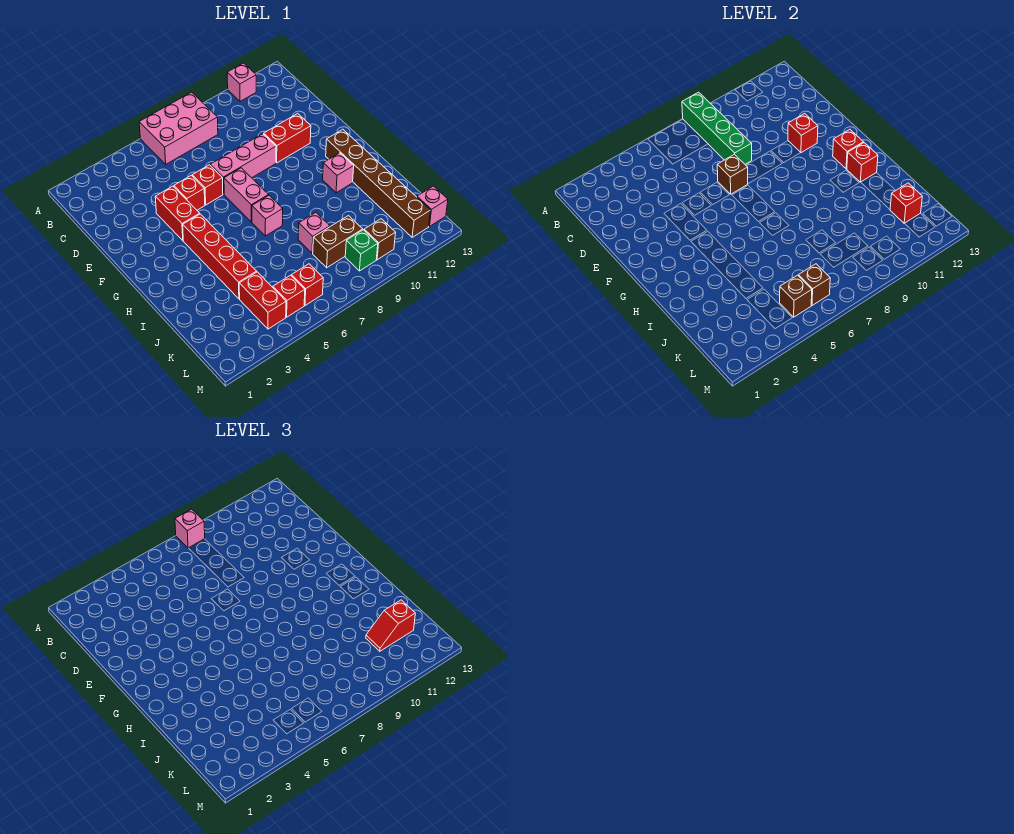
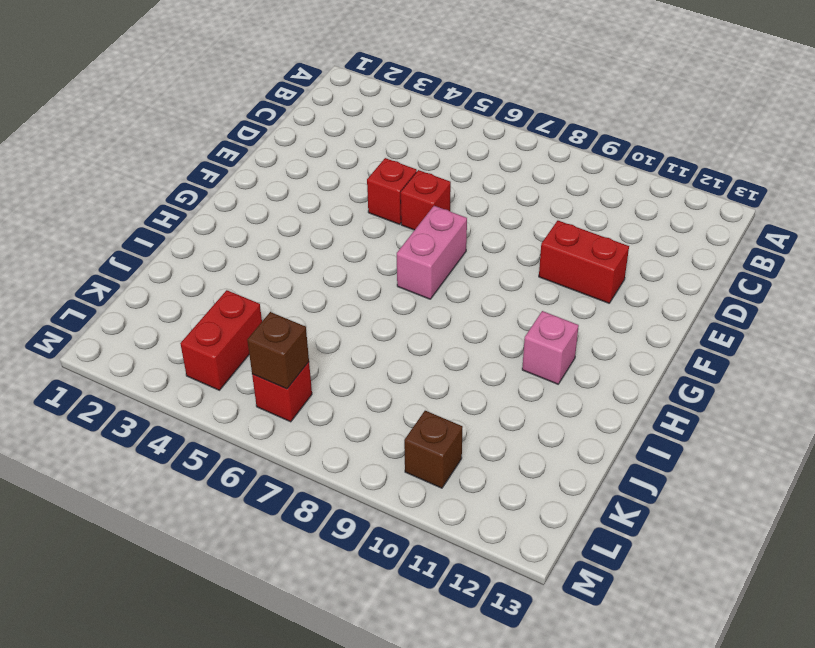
none -> pink 2x3 brick [139,92,218,164]
none -> pink 1x1 brick [227,63,256,101]
none -> red 1x2 brick [155,186,200,240]
none -> pink 1x3 brick [210,134,276,194]

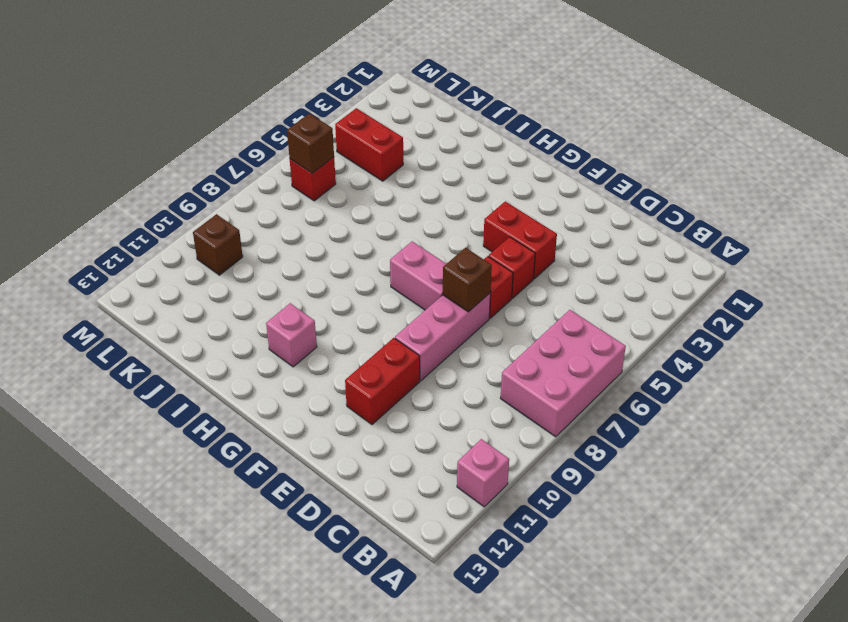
none -> red 1x4 brick [183,214,257,299]
none -> brown 1x6 brick [326,129,431,237]
none -> pink 1x1 brick [252,195,283,236]
none -> pink 1x1 brick [298,213,330,253]

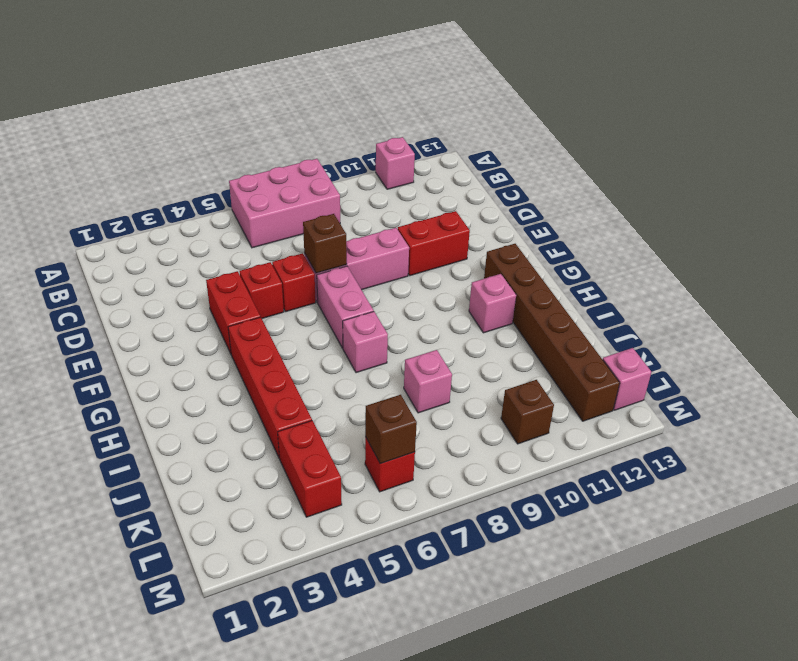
none -> brown 1x2 brick [313,216,363,268]
none -> red 1x1 brick [273,275,305,317]
none -> green 1x1 brick [345,230,378,271]
none -> green 1x4 brick [682,92,752,164]

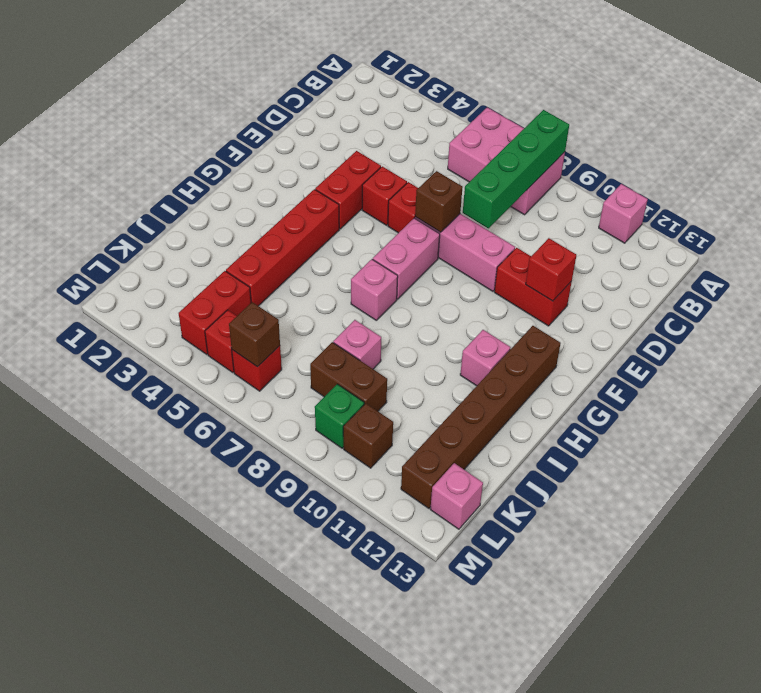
none -> red 1x1 brick [833,129,863,169]
none -> red 1x1 brick [847,143,878,182]
none -> red 1x1 brick [890,183,922,223]
none -> brown 1x1 brick [780,275,812,317]

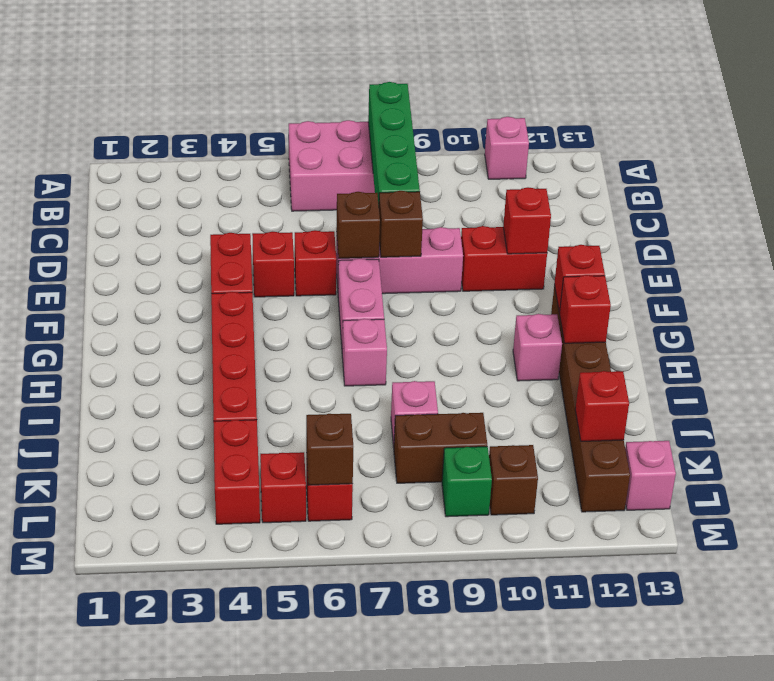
brown 1x1 brick [379,191,423,257] -> brown 1x1 brick moved to [780,275,812,317]
none -> pink 1x1 brick [175,509,205,548]
none -> red 1x2 slope [366,600,415,651]

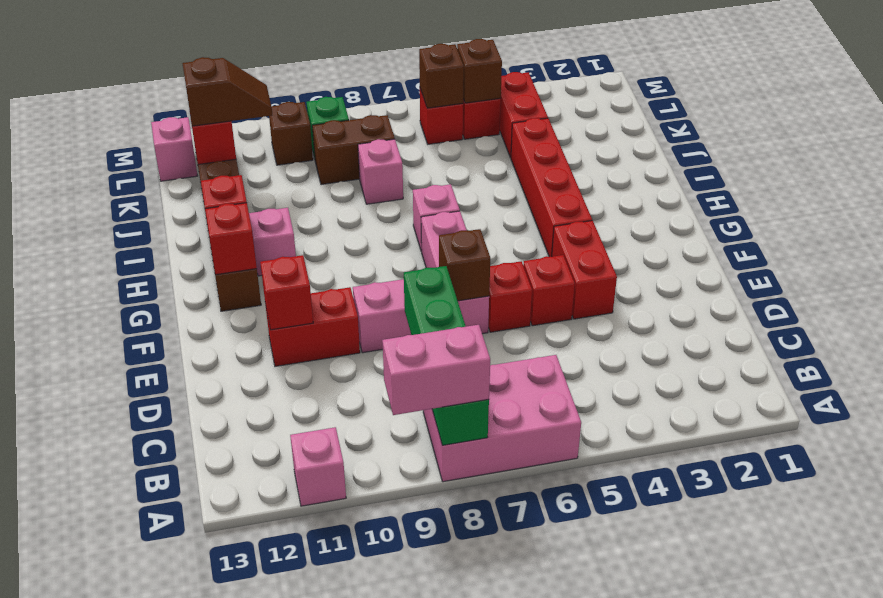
pink 1x2 brick [382,325,490,415] -> pink 1x1 brick [175,509,205,548]
brown 1x2 slope [182,57,272,126] -> red 1x2 slope [366,600,415,651]

